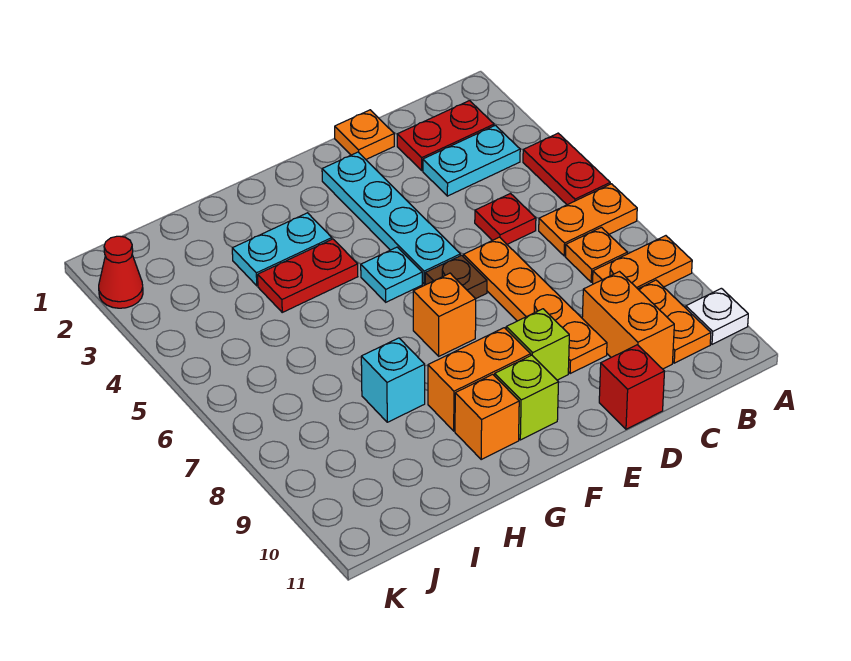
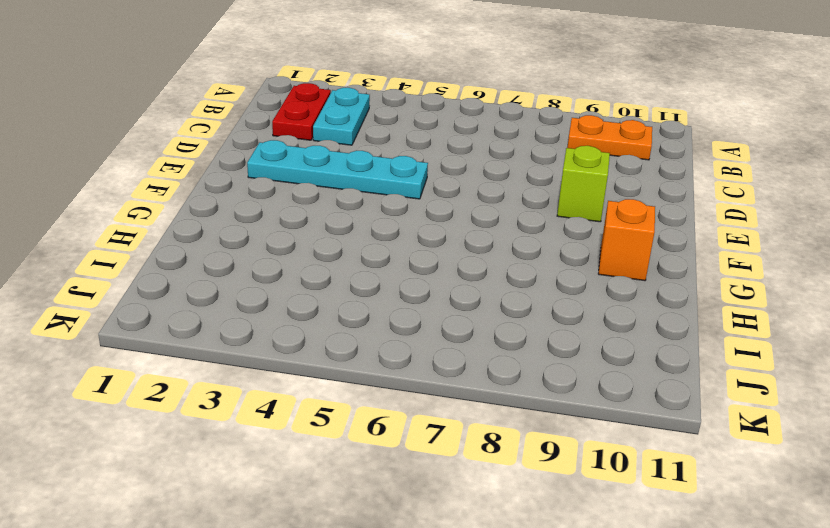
none -> red 1x2 plate [523,133,610,205]
none -> orange 1x2 plate [539,184,637,256]
none -> orange 1x2 plate [593,236,692,289]

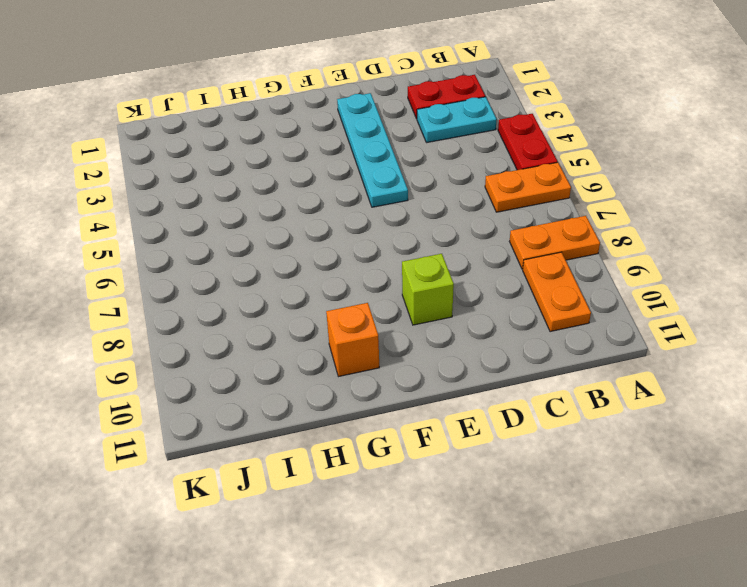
none -> white 1x1 plate [686,288,748,344]
none -> orange 1x1 plate [565,227,627,282]
none -> red 1x1 plate [475,194,536,244]

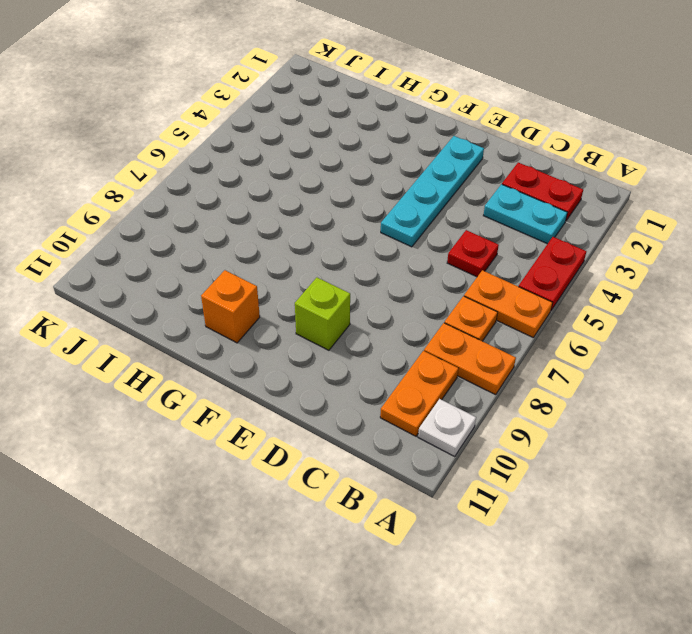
none -> orange 1x2 brick [582,272,674,369]
none -> orange 1x1 plate [335,110,394,159]
none -> orange 1x4 plate [463,237,607,374]

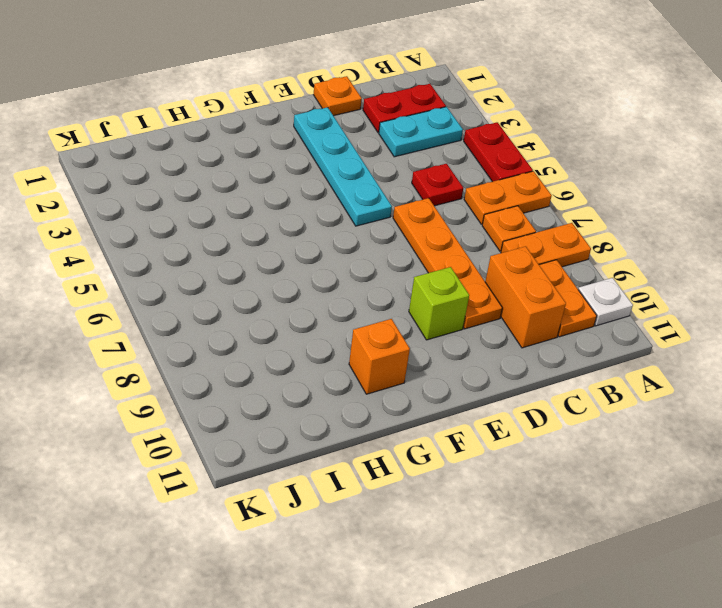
none -> red 1x1 brick [599,345,664,429]
none -> brown 1x1 plate [425,255,487,299]
none -> cyan 1x1 plate [361,247,422,302]

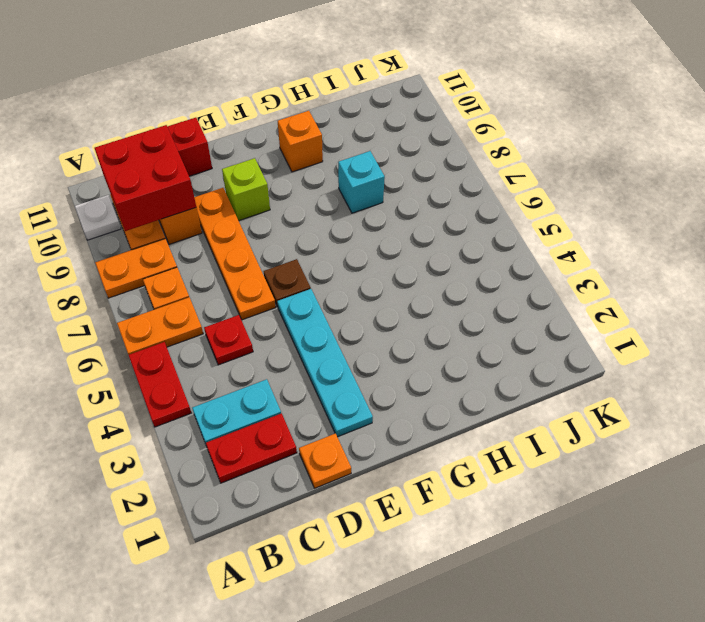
red 2x2 brick [95,125,196,231] -> none
none -> cyan 1x1 plate [361,247,422,302]
none -> orange 1x1 brick [413,273,476,356]
none -> orange 1x2 brick [428,328,531,431]

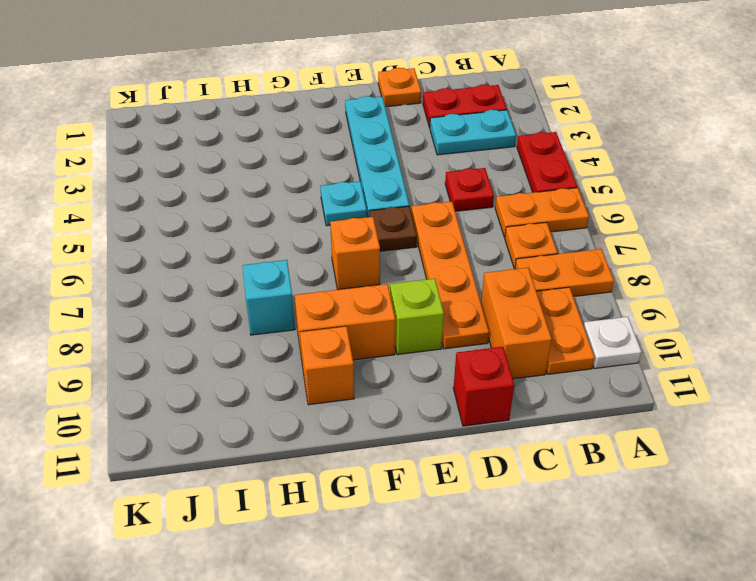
none -> lime 1x1 brick [495,355,559,440]
none -> cyan 1x2 plate [232,213,332,286]
none -> red 1x2 plate [258,239,358,312]

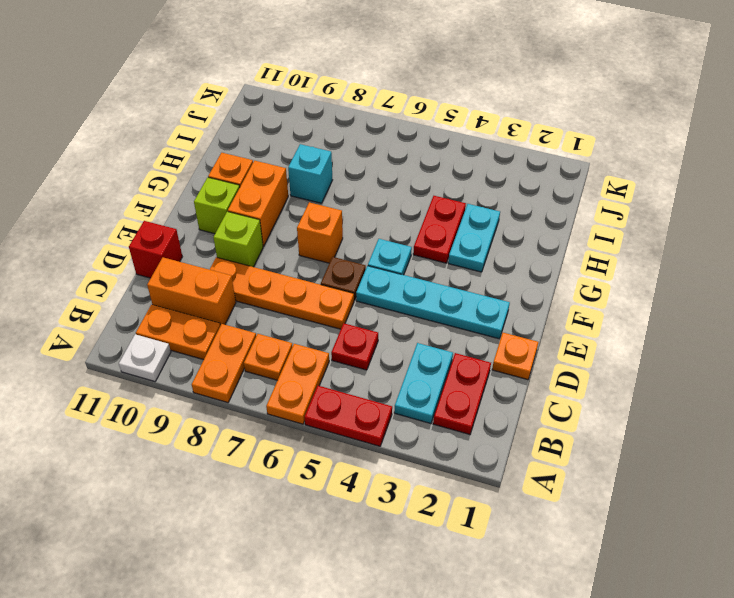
none -> red 1x1 cone [99,236,143,308]

